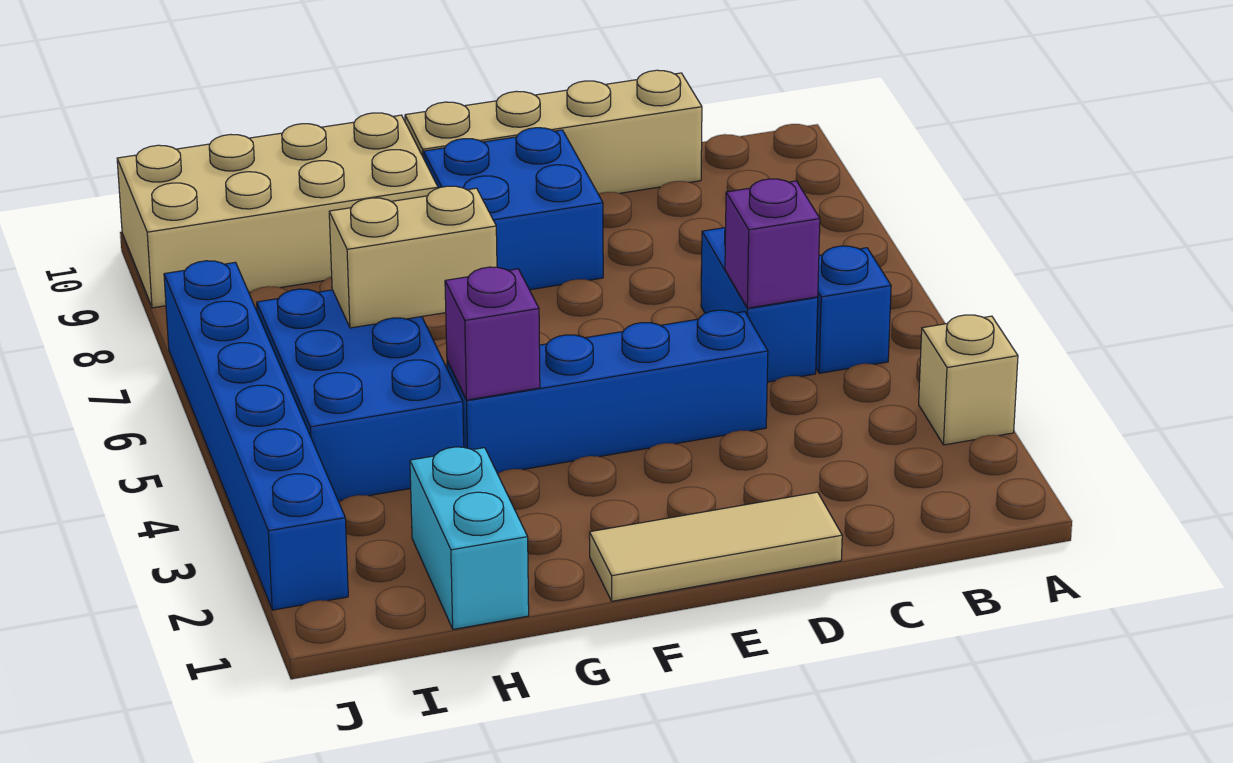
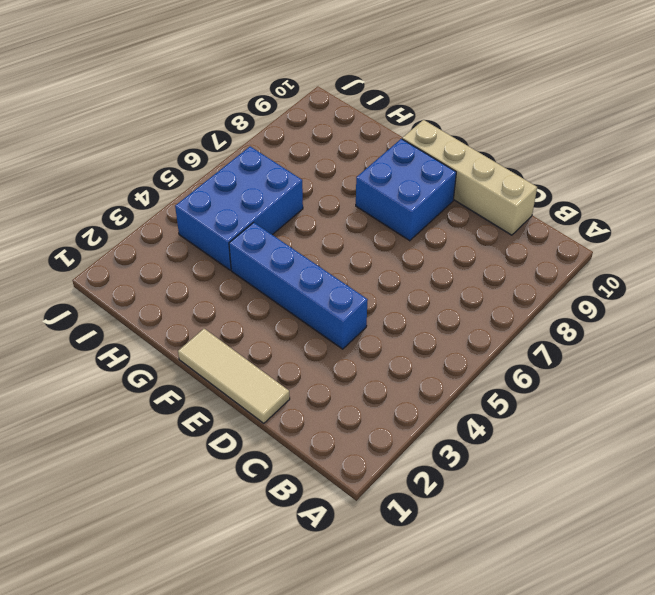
none -> tan 1x1 brick [919,315,1018,445]
none -> blue 1x1 brick [816,246,891,373]
none -> blue 1x2 brick [701,227,818,382]

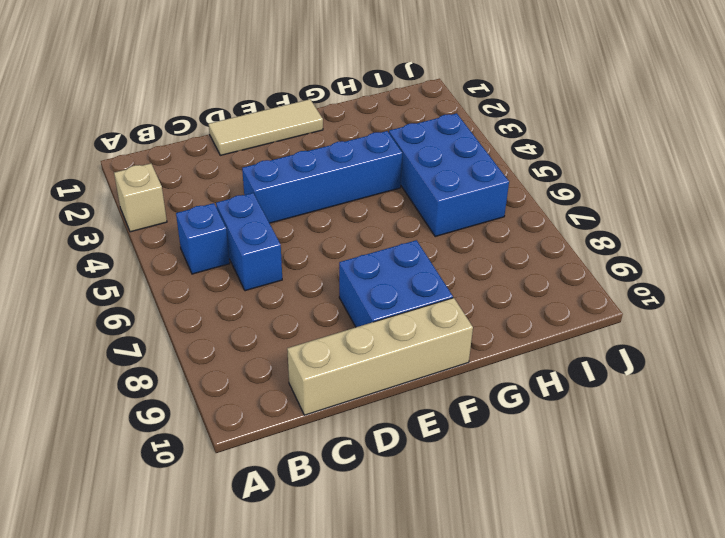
none -> tan 2x4 brick [117,113,438,308]
none -> cyan 1x2 brick [410,447,529,629]
none -> blue 1x6 brick [164,261,348,610]

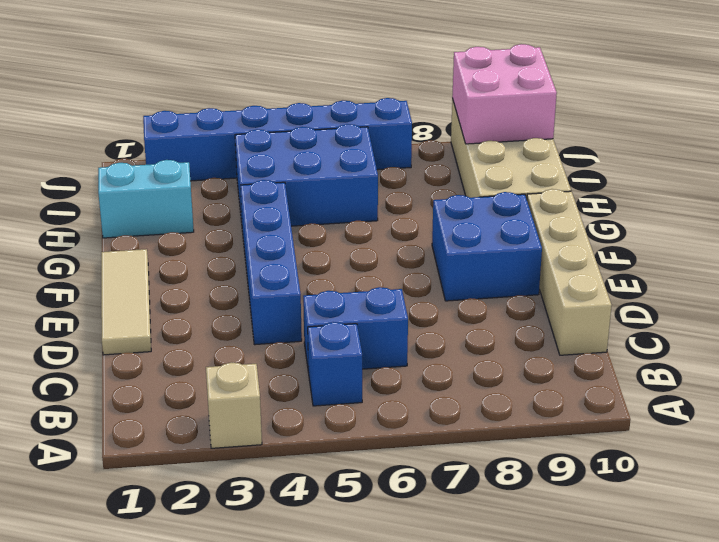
pink 2x2 brick [452,44,557,144] -> none
none -> purple 1x1 brick [725,179,820,308]
none -> purple 1x1 brick [445,267,540,400]
none -> tan 1x2 brick [329,186,497,328]

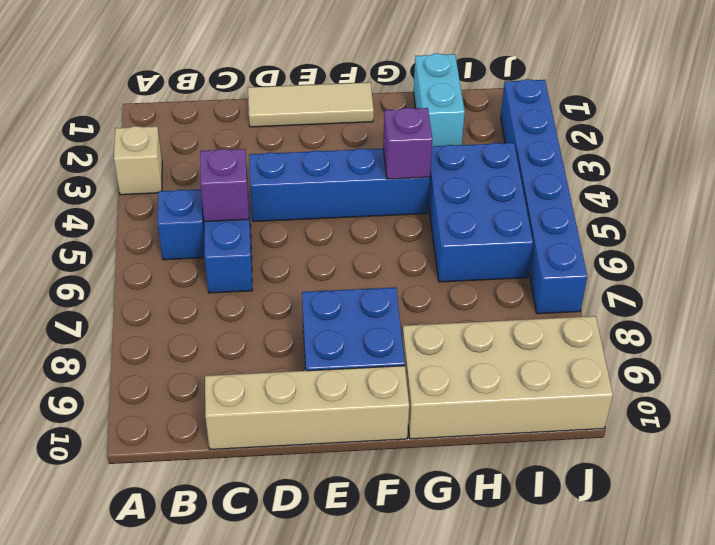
none -> tan 1x2 brick [329,186,497,328]

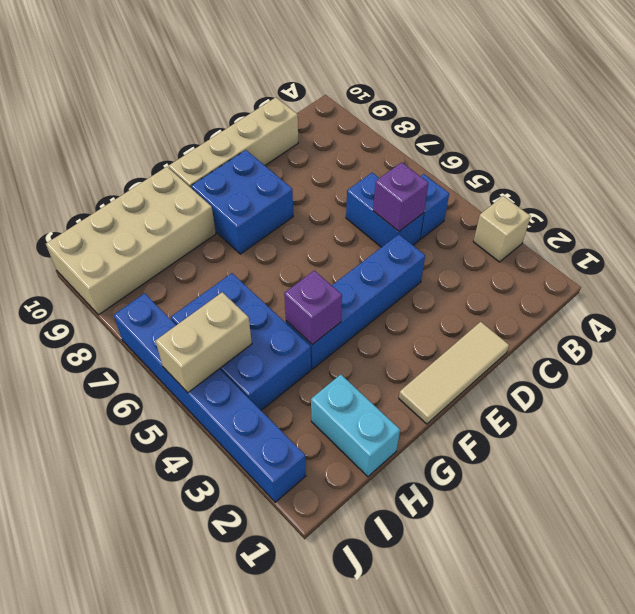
tan 1x2 brick [155,292,252,393] -> tan 1x2 brick moved to [329,186,497,328]

